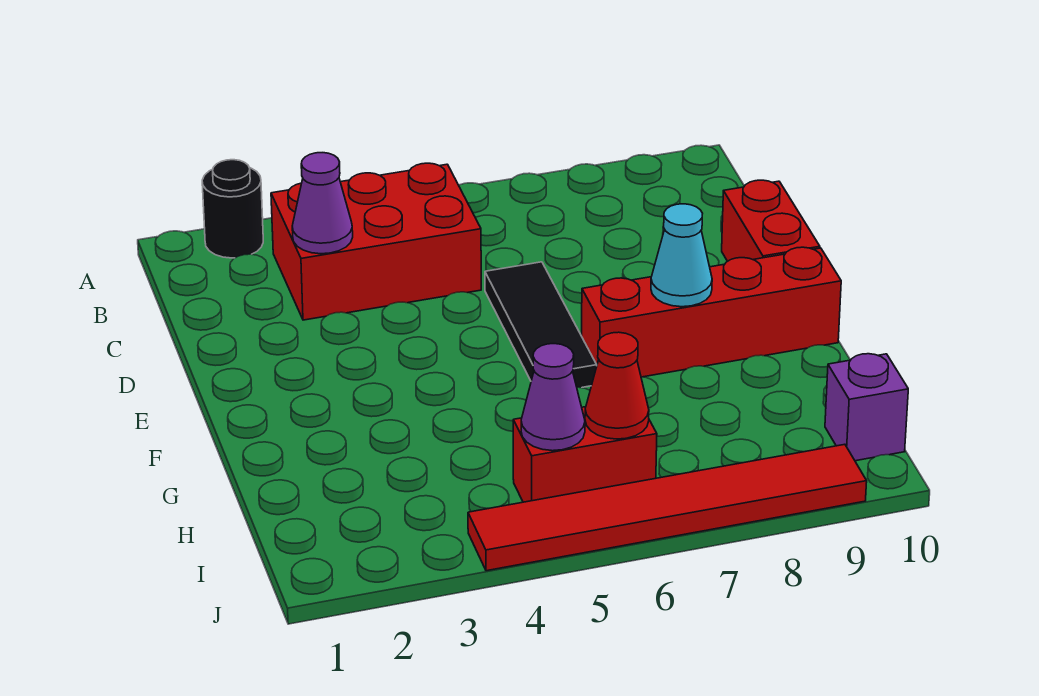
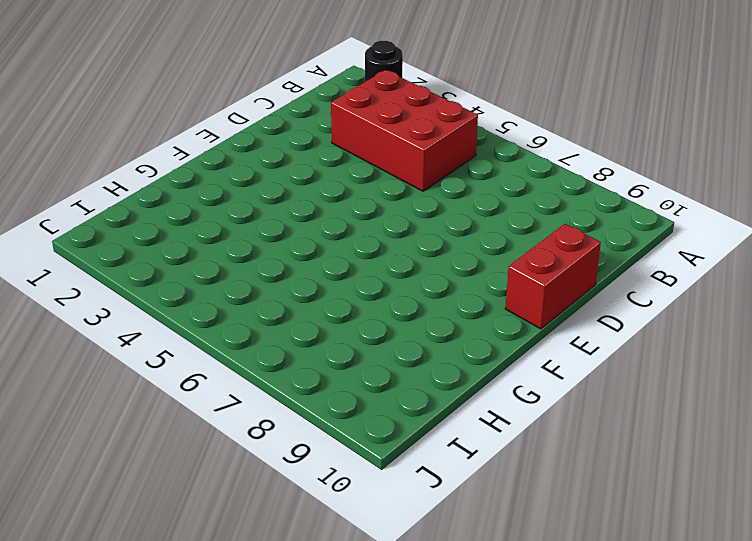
none -> black 1x3 tile [485,262,597,388]
none -> red 1x4 brick [582,247,841,377]
none -> red 1x2 brick [513,407,657,502]

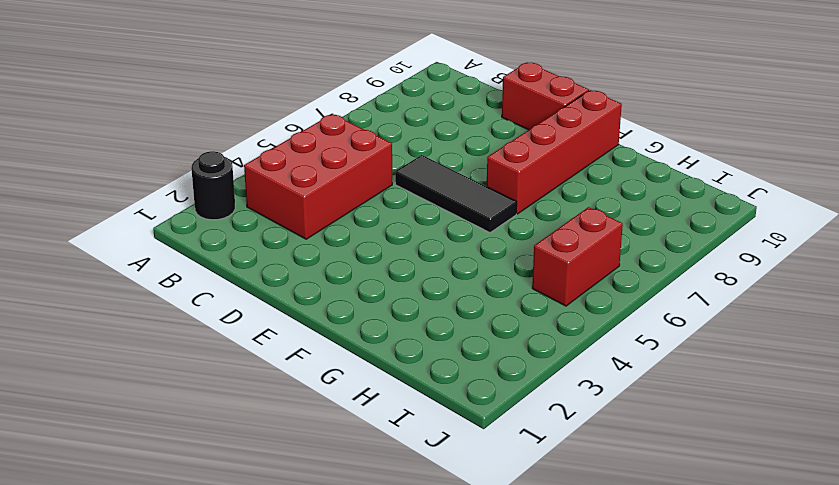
none -> purple 1x1 brick [825,354,908,461]
none -> red 1x6 tile [468,444,867,571]
none -> purple 1x1 cone [292,153,353,254]

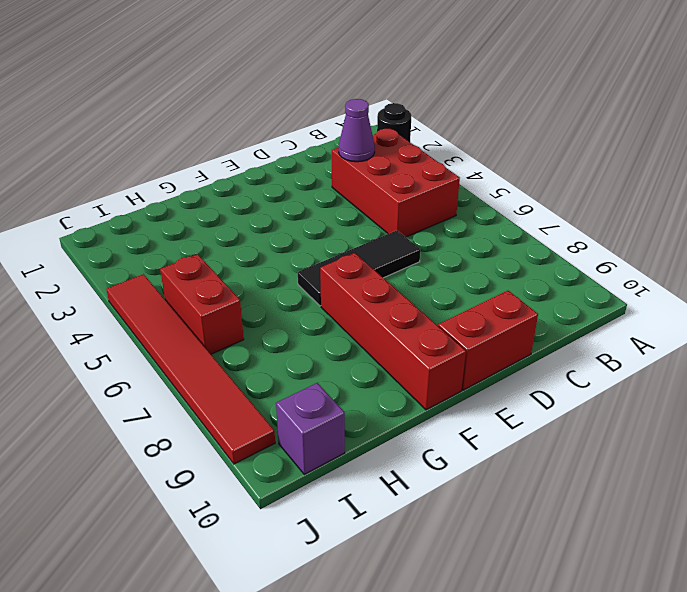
none -> cyan 1x1 cone [651,204,712,307]
none -> purple 1x1 cone [521,344,585,451]
none -> red 1x1 cone [585,332,649,439]

